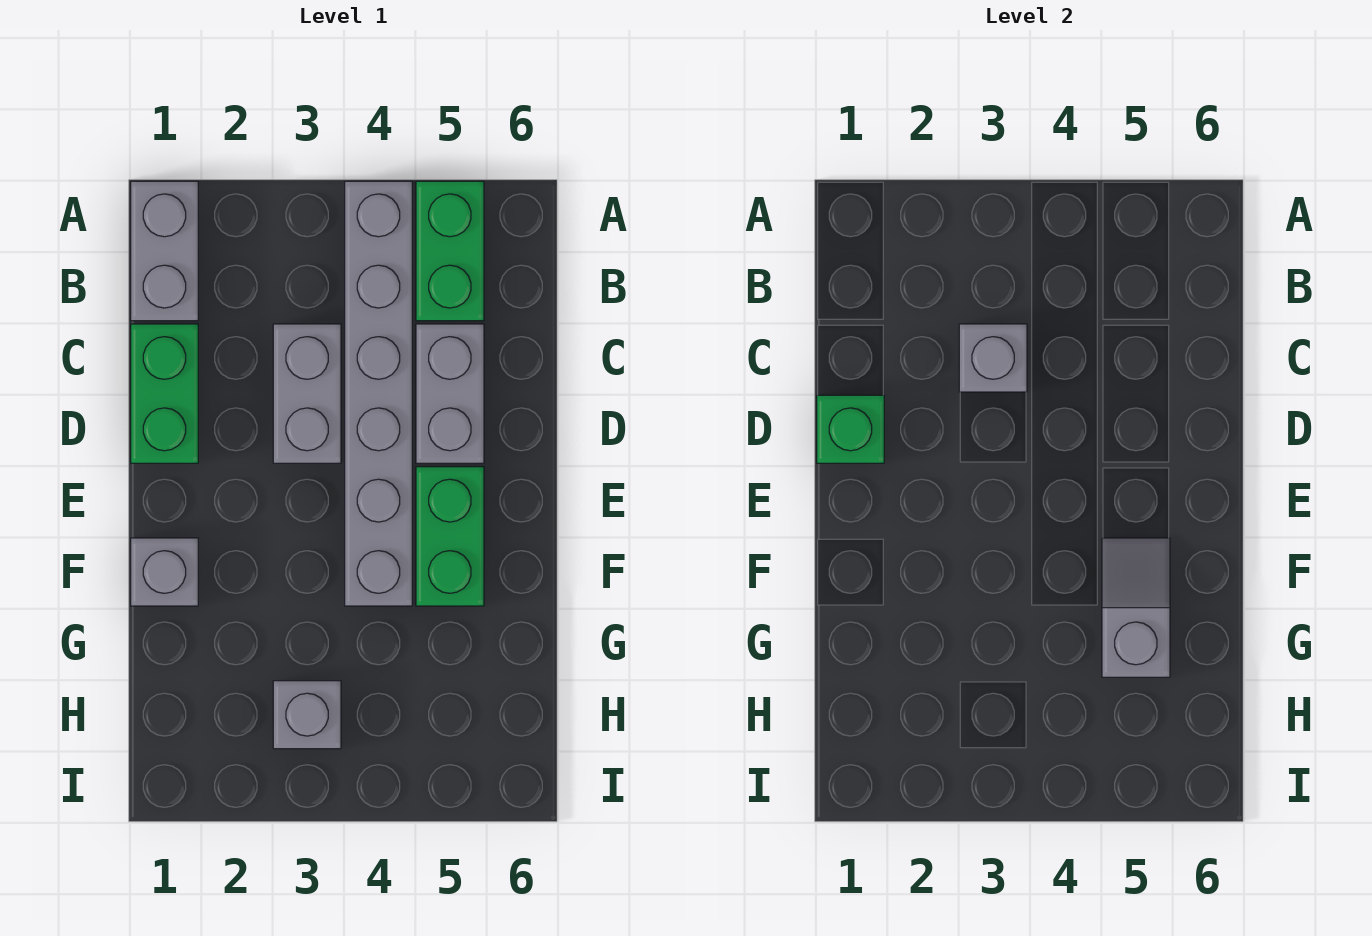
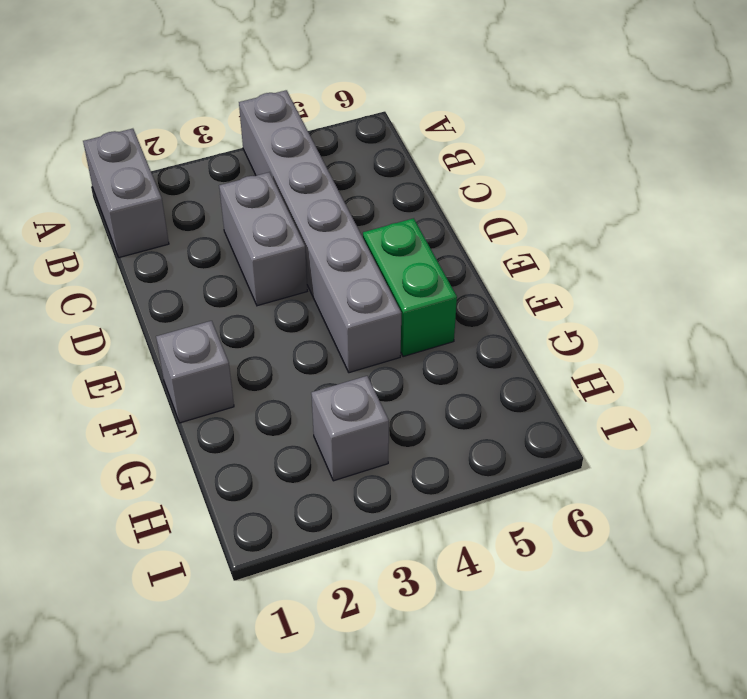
none -> green 1x2 brick [416,181,484,321]
none -> green 1x2 brick [131,324,198,463]
none -> grey 1x2 brick [416,324,484,463]

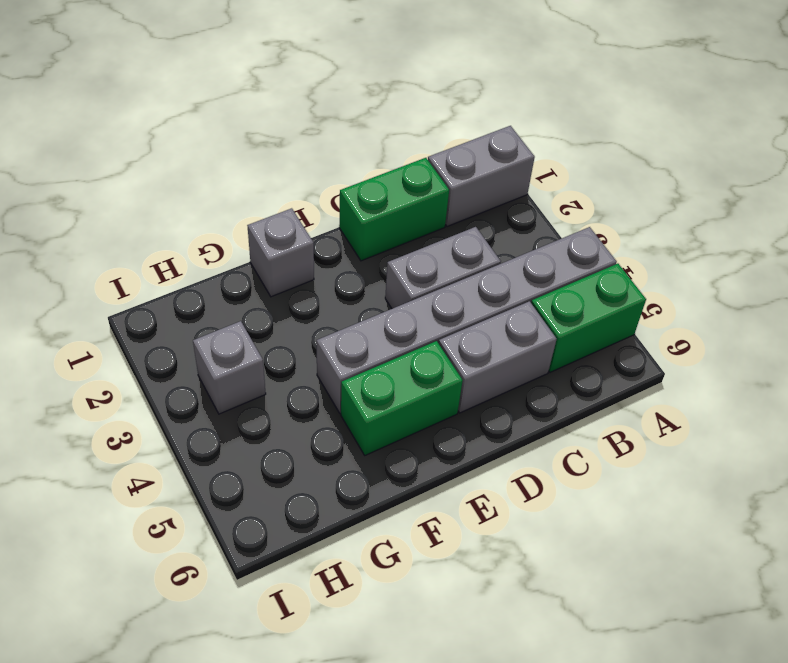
none -> grey 1x1 brick [959,324,1027,392]
none -> green 1x1 brick [817,395,884,463]
none -> grey 1x2 slope [1102,538,1170,677]

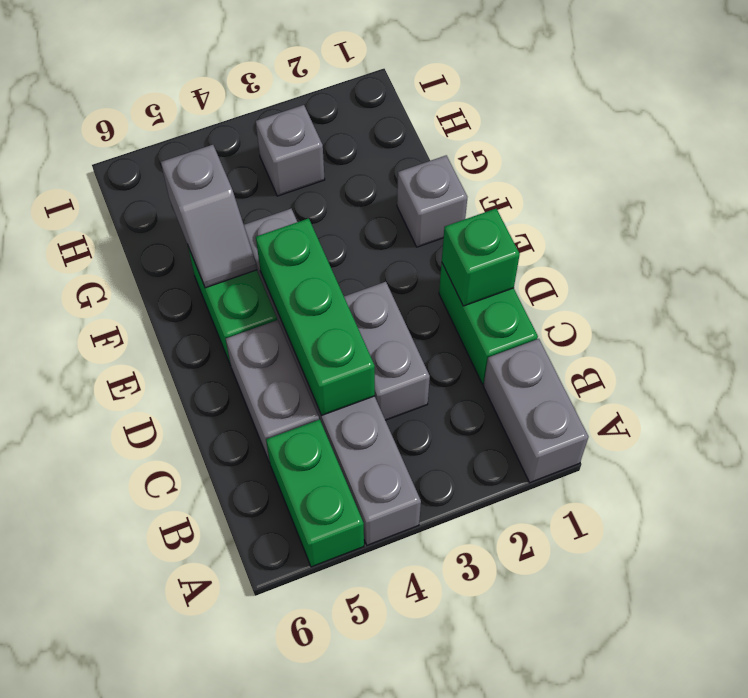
green 1x3 brick [256,218,375,415] -> none
none -> grey 1x1 brick [959,324,1027,392]

